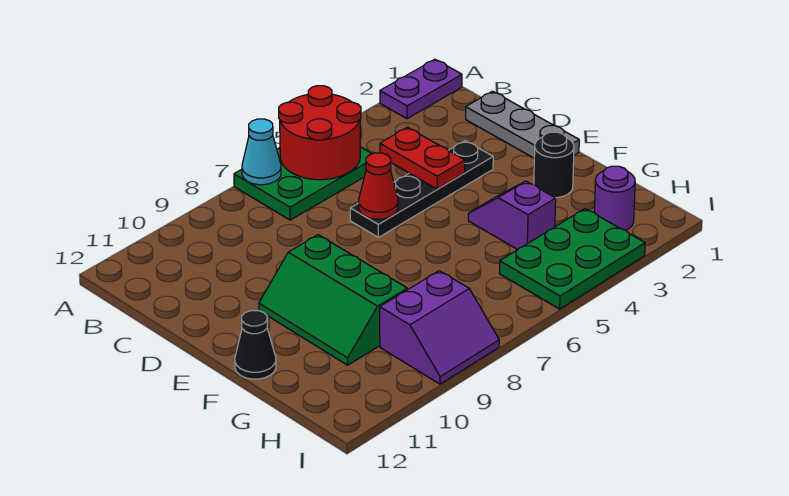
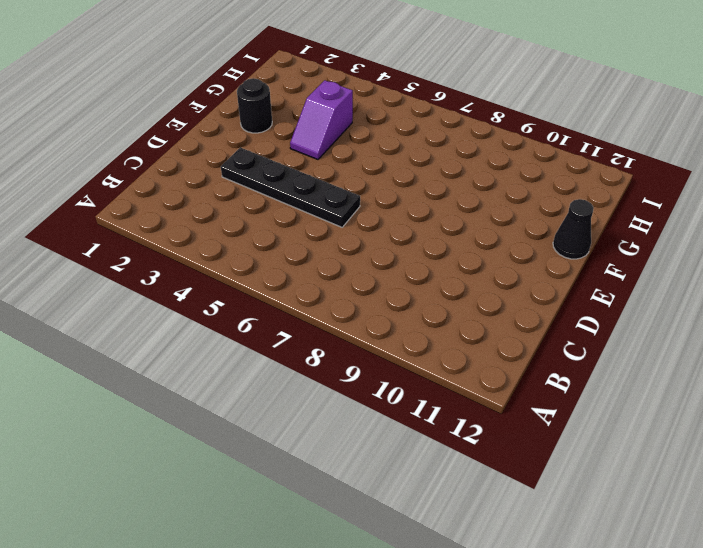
none -> purple 1x2 plate [380,59,462,119]
none -> green 2x3 plate [234,147,372,220]
none -> grey 1x3 plate [466,91,579,158]

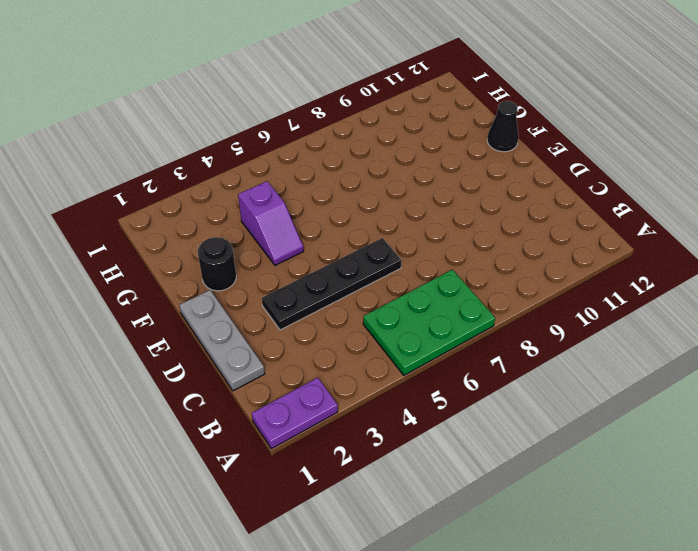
none -> green 2x3 slope [259,235,407,365]
none -> purple 1x1 round brick [594,166,635,230]
none -> green 2x3 plate [499,209,645,309]

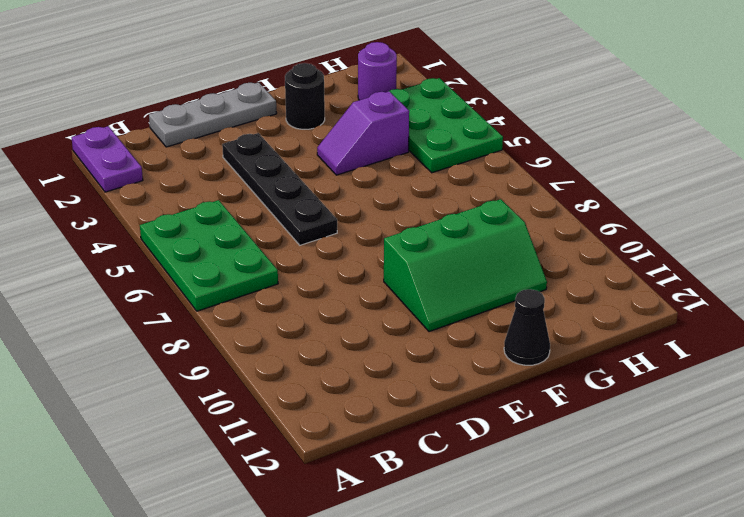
none -> purple 2x2 slope [380,271,499,384]
none -> red 2x2 round brick [279,86,361,180]
none -> cyan 1x1 cone [242,119,281,185]

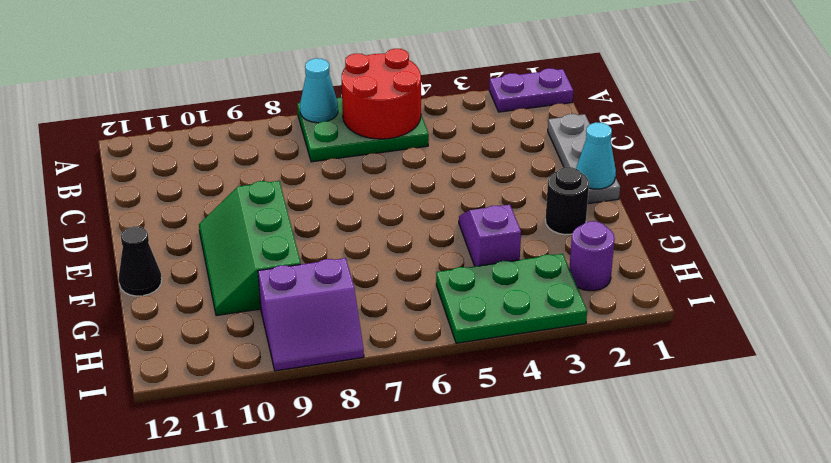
cyan 1x1 cone [576,122,616,189] -> none
none -> black 1x4 plate [350,141,493,237]
none -> red 1x2 plate [380,127,465,189]
none -> red 1x1 cone [359,153,398,219]

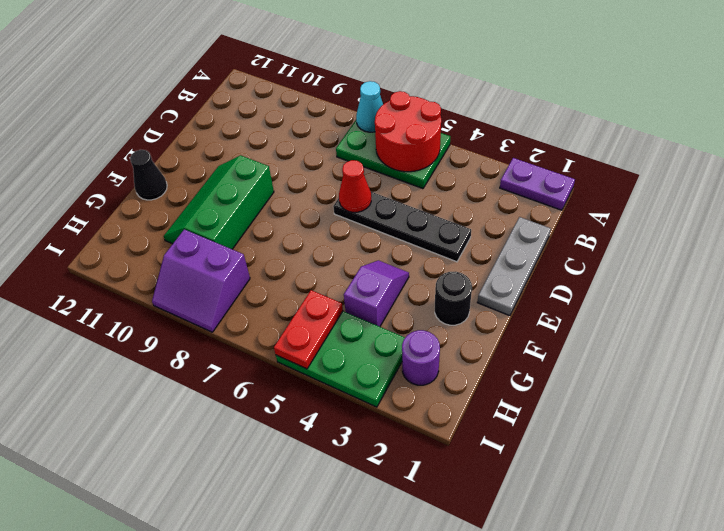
red 1x2 plate [274,290,343,369] -> red 1x2 plate moved to [380,127,465,189]

